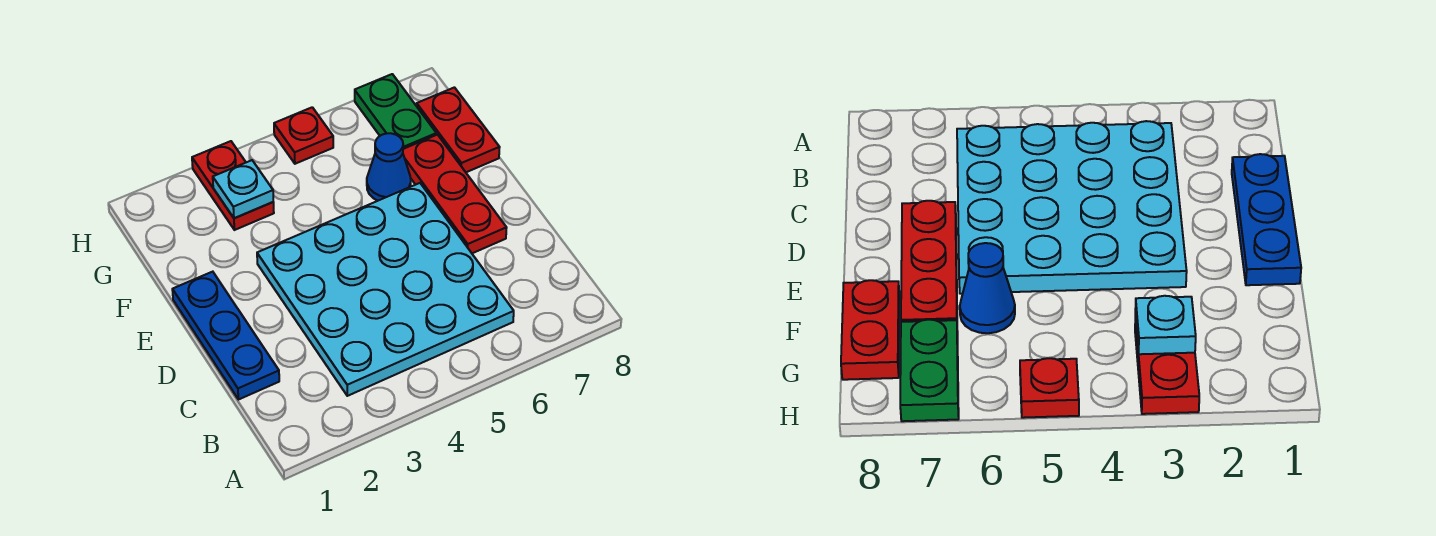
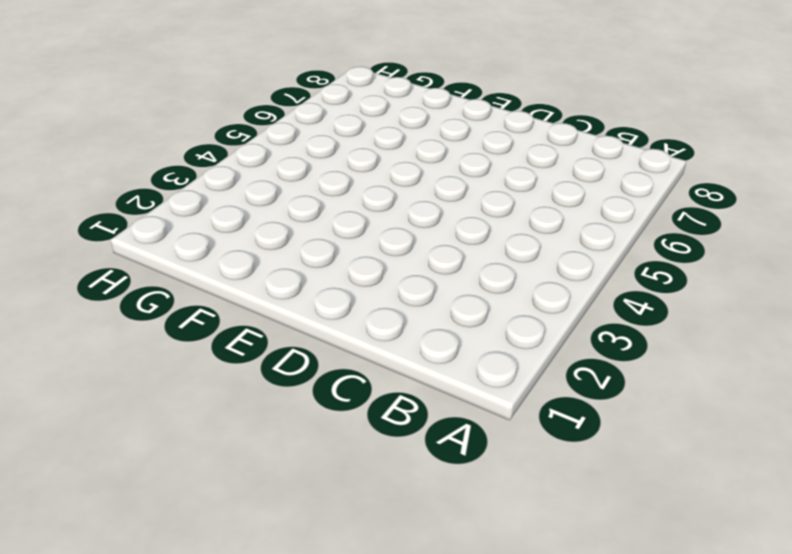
none -> cyan 4x4 plate [257,183,514,396]
none -> blue 1x3 plate [172,272,279,400]

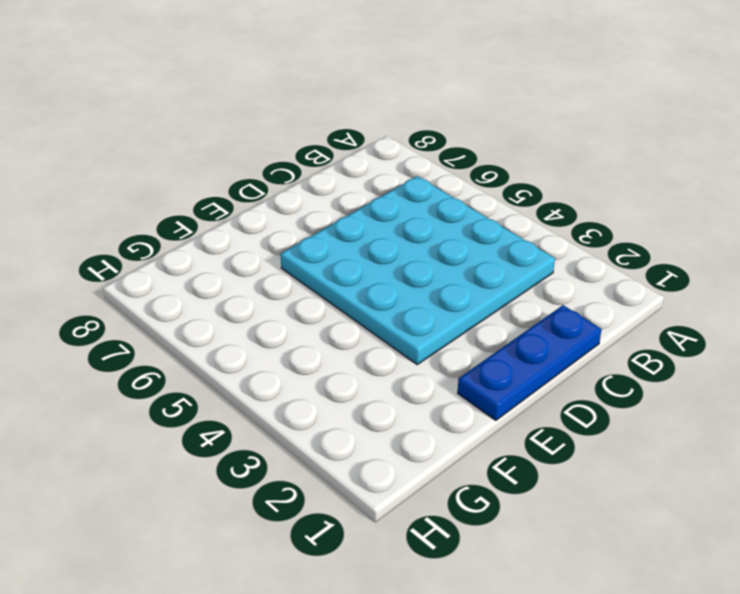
none -> red 1x3 plate [403,135,507,253]
none -> blue 1x1 cone [367,133,411,201]

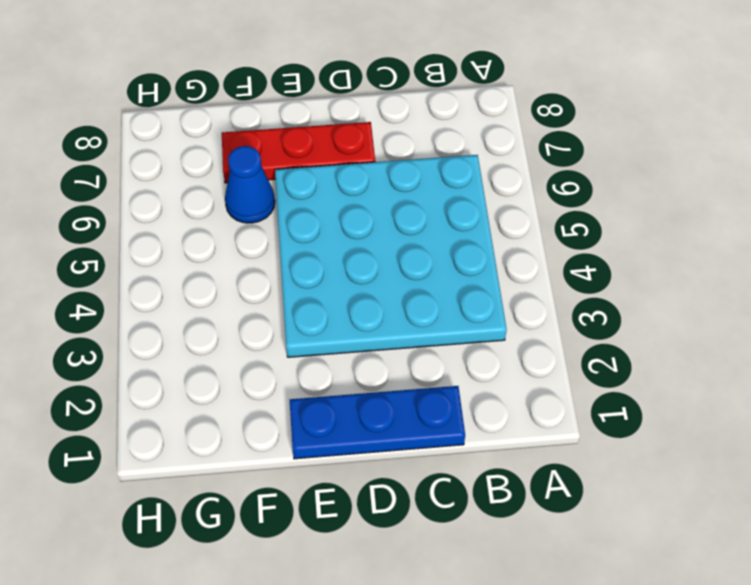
none -> red 1x2 plate [417,87,500,172]
none -> red 1x2 plate [192,141,274,230]

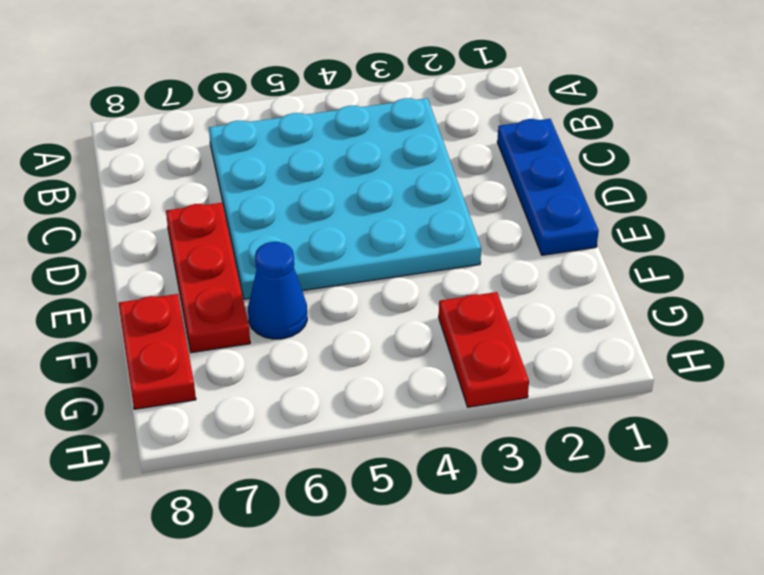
none -> green 1x2 plate [355,74,436,149]
none -> red 1x1 plate [274,107,333,164]

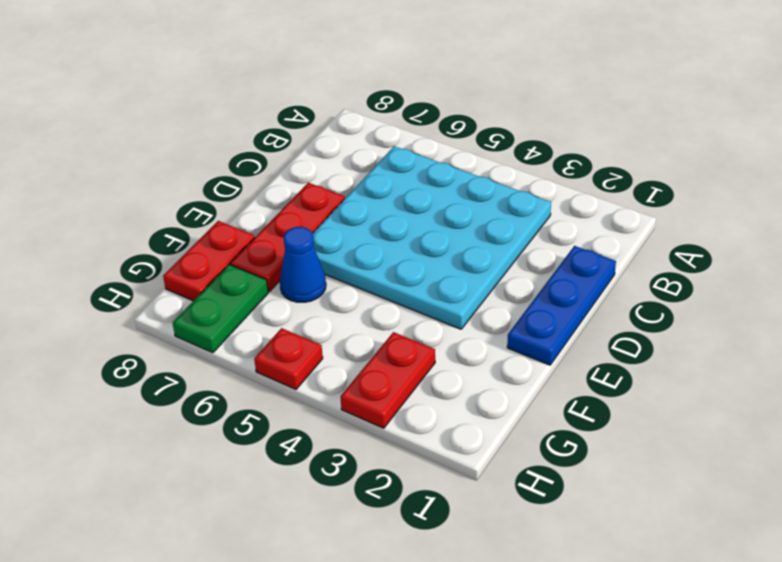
none -> cyan 1x1 plate [213,160,273,218]

